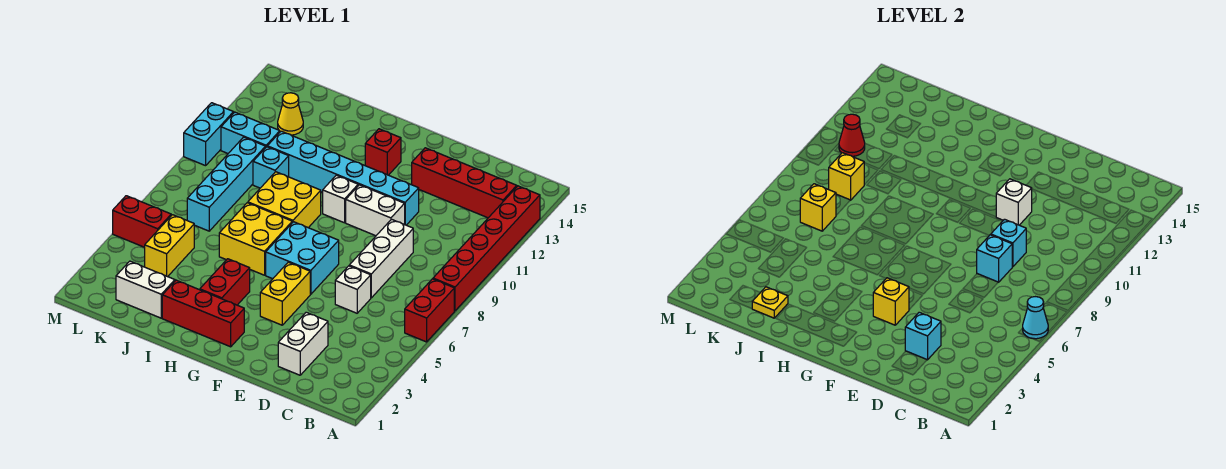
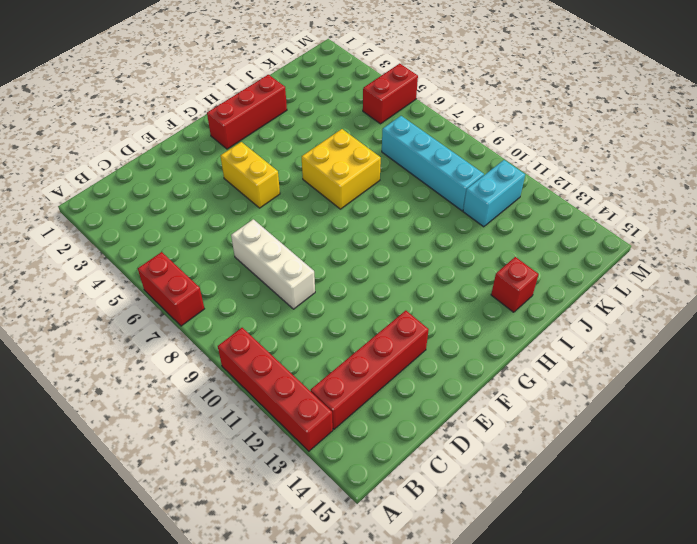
red 1x4 brick [218,328,333,451] -> red 1x6 brick [433,186,540,311]
red 1x1 brick [491,257,538,312] -> red 1x1 brick moved to [365,129,401,175]
none -> white 1x2 brick [278,312,328,375]
none -> white 1x1 brick [335,266,371,313]
none -> white 1x2 brick [346,185,405,236]
none -> cyan 1x6 brick [267,131,419,225]

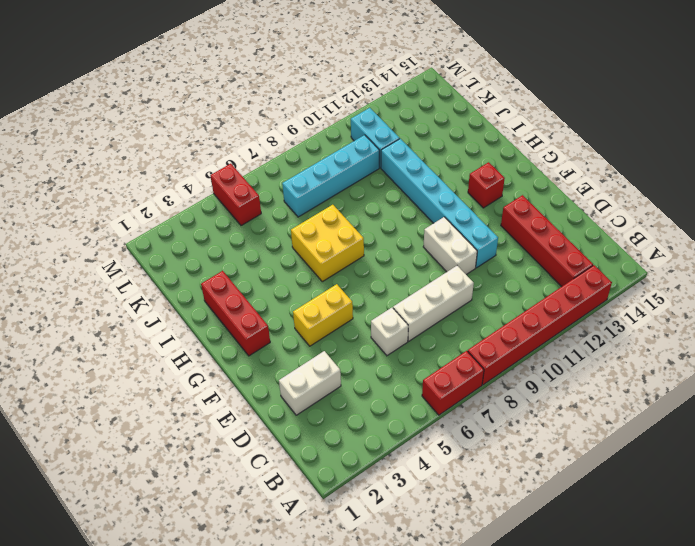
none -> cyan 2x2 brick [266,222,339,294]
none -> white 1x1 brick [323,175,358,223]
none -> red 1x2 brick [200,259,250,305]
none -> yellow 2x2 brick [248,172,321,228]

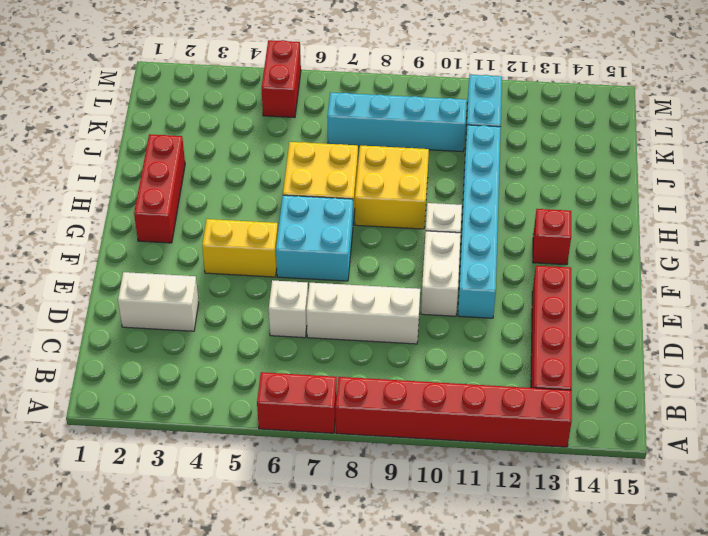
none -> red 1x2 brick [200,259,250,305]
none -> white 1x2 brick [116,261,175,318]
none -> cyan 1x1 brick [253,147,289,188]
none -> yellow 1x2 brick [145,215,194,277]

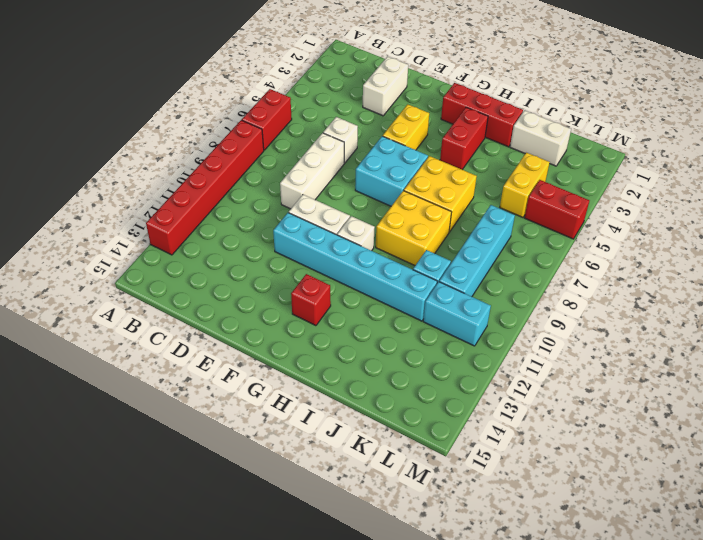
none -> red 1x4 brick [412,148,517,218]
none -> yellow 1x1 cone [278,93,303,135]
none -> cyan 1x2 brick [184,103,234,166]
none -> cyan 1x1 cone [1023,297,1048,339]

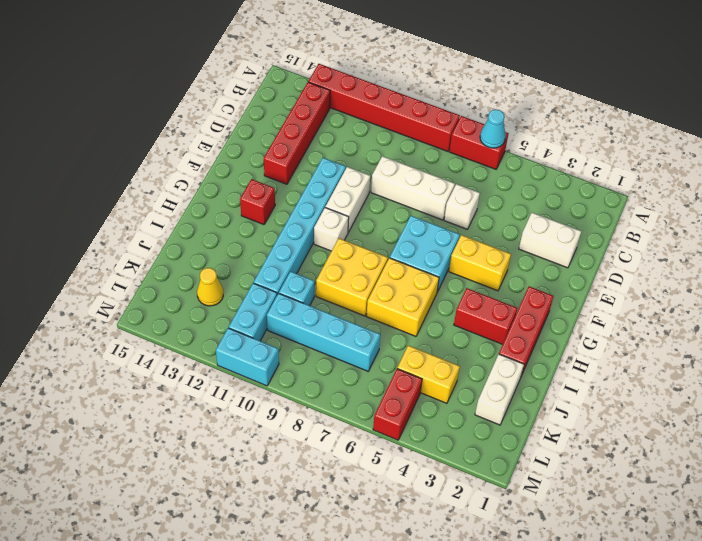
none -> cyan 1x1 brick [905,312,941,360]
none -> cyan 1x1 brick [977,235,1012,282]
none -> cyan 1x1 brick [991,219,1026,267]
none -> white 1x1 brick [996,179,1032,225]

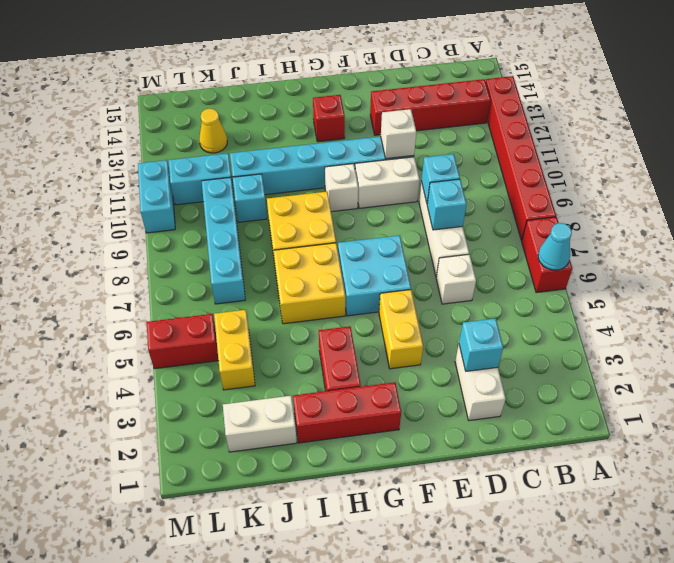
none -> yellow 1x1 brick [873,278,909,325]
none -> yellow 1x1 plate [752,287,788,318]
none -> yellow 1x1 brick [800,184,836,231]
none -> yellow 1x1 brick [829,153,864,200]

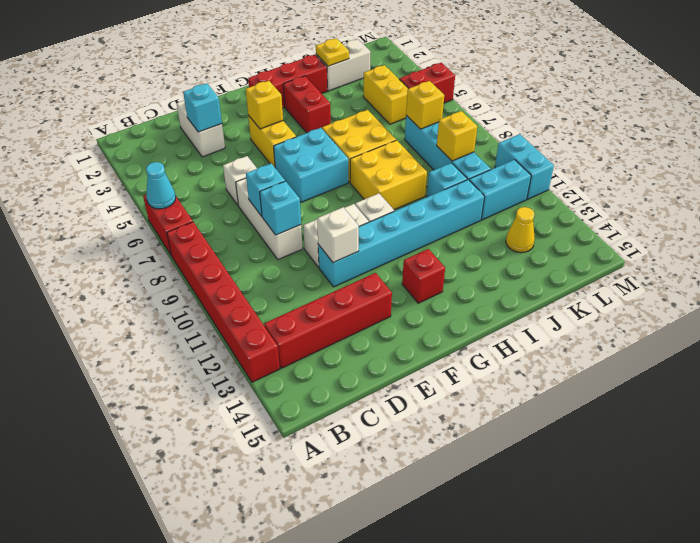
none -> red 1x1 cone [839,114,865,156]

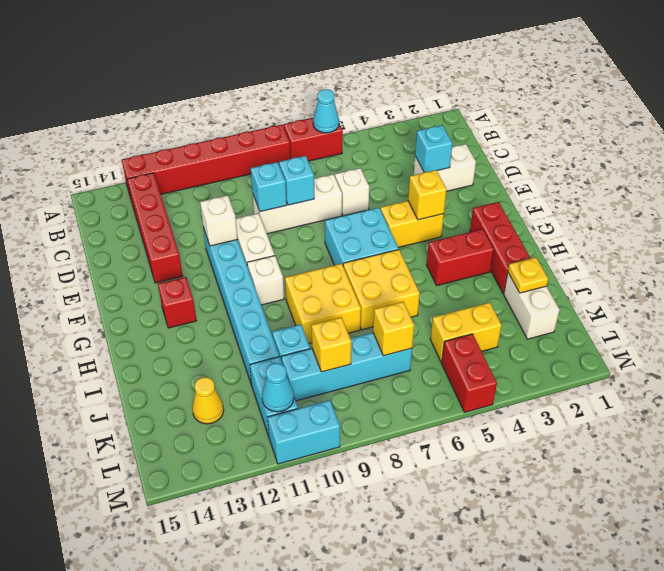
cyan 1x1 cone [262,363,294,412] -> red 1x1 cone [839,114,865,156]

